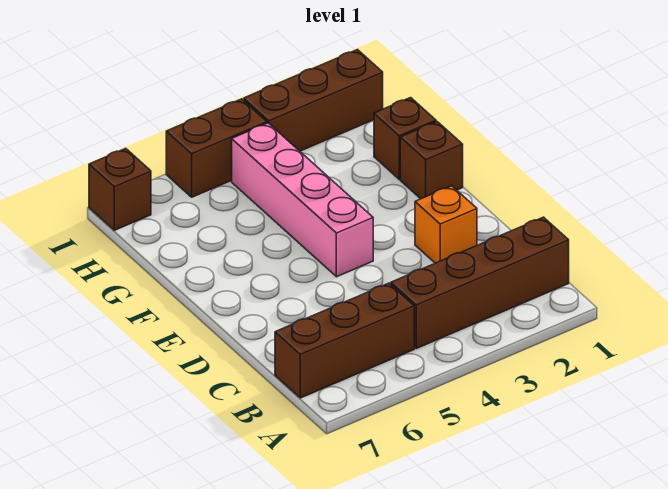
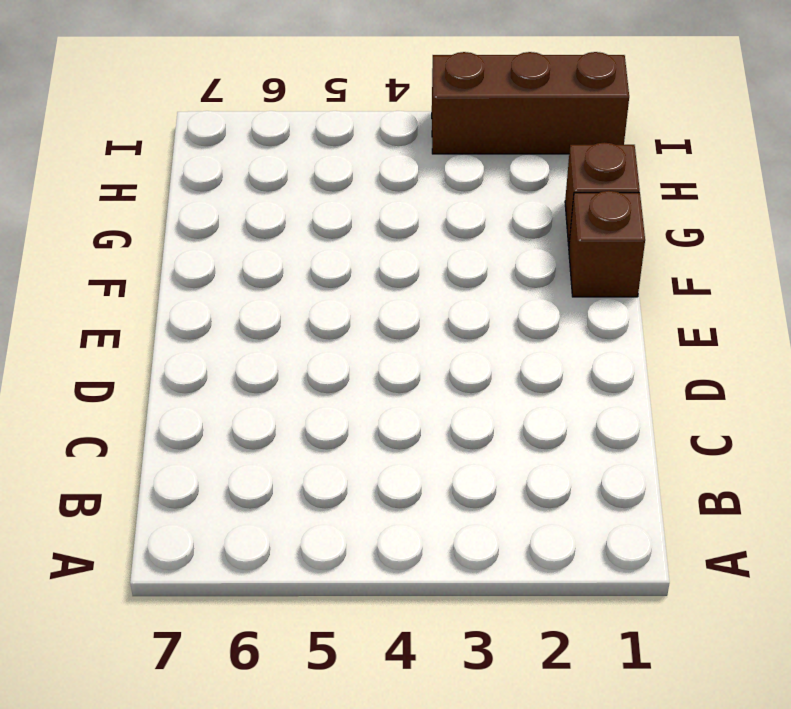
none -> brown 1x4 brick [391,217,569,348]
none -> brown 1x3 brick [275,283,414,398]

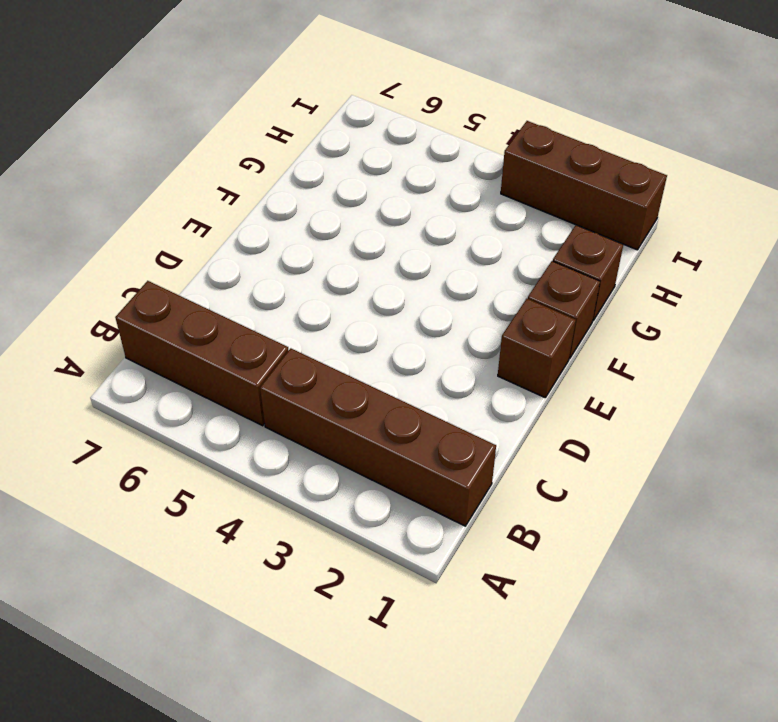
brown 1x1 brick [498,299,576,397] -> brown 1x1 brick moved to [89,148,151,230]
none -> orange 1x1 brick [415,186,477,263]
none -> pink 1x4 brick [232,123,373,277]

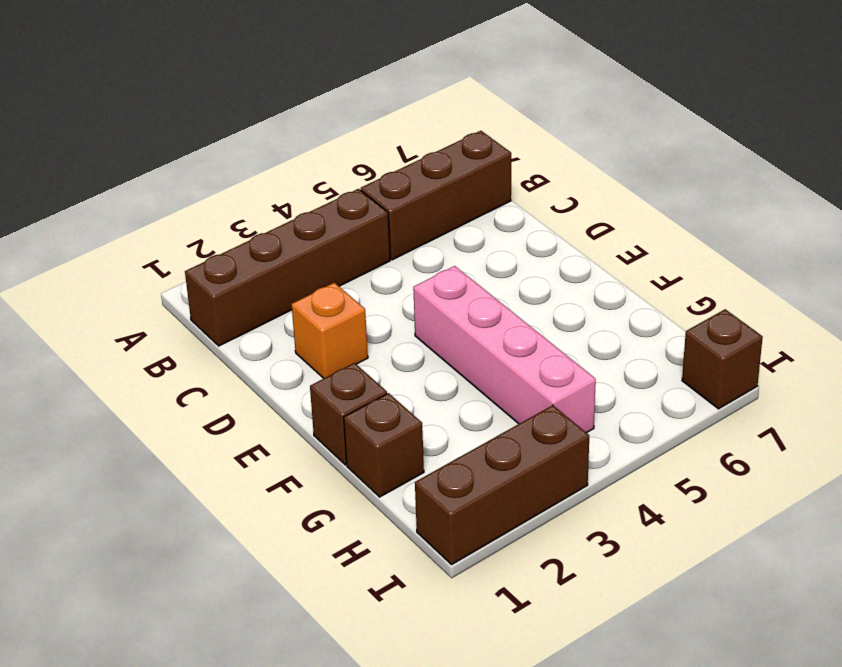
none -> brown 1x2 brick [166,99,267,197]

